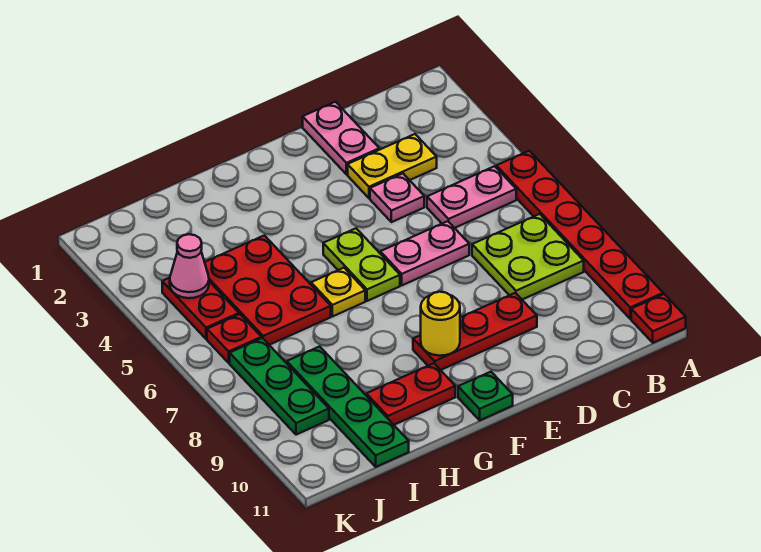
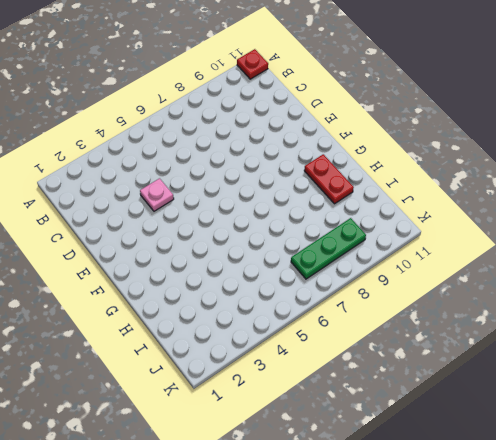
none -> red 1x6 plate [496,151,663,319]
none -> pink 1x2 plate [427,166,516,228]
none -> lime 2x2 plate [472,214,584,300]

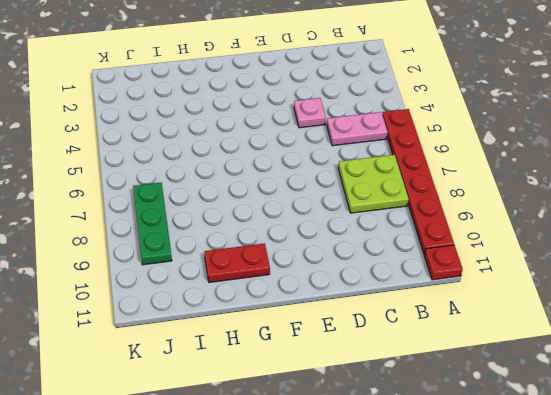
none -> yellow 1x2 plate [348,134,437,198]
none -> pink 1x2 plate [303,102,379,174]
none -> pink 1x2 plate [380,221,469,285]

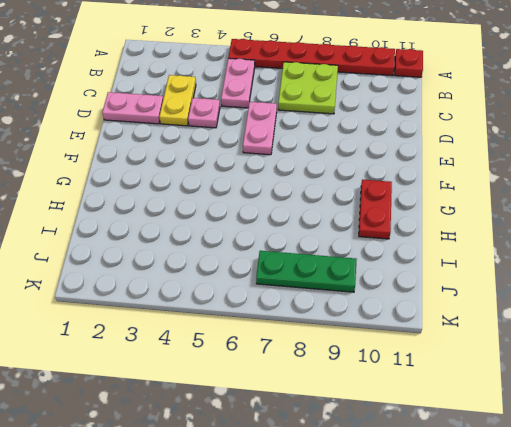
none -> red 1x3 plate [413,293,537,370]
none -> lime 1x2 plate [323,228,400,301]
none -> green 1x1 plate [458,372,513,420]

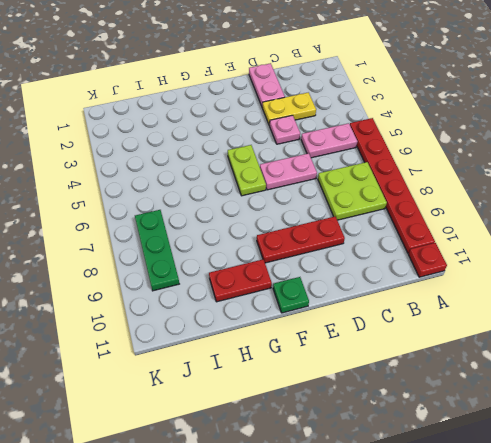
none -> yellow 1x1 plate [311,268,365,317]
none -> red 2x3 plate [205,235,331,345]
none -> green 1x4 plate [287,346,409,467]

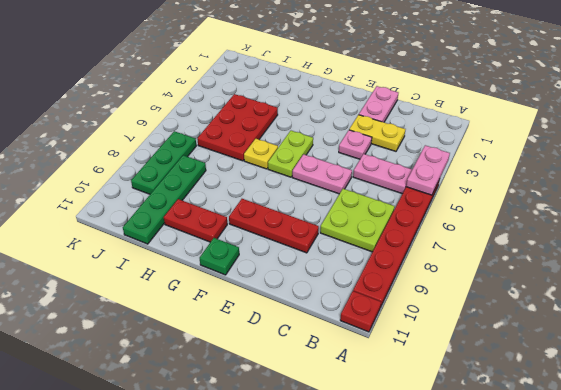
pink 1x2 plate [406,145,450,195] -> none
none -> red 1x2 plate [162,278,239,339]
none -> red 1x1 plate [207,314,262,363]
none -> yellow 1x1 round brick [421,292,460,356]

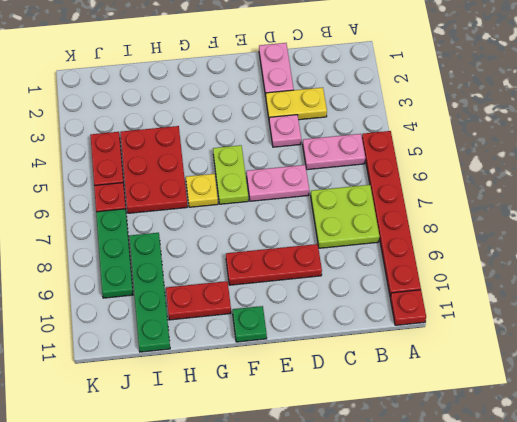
none -> yellow 1x1 round brick [421,292,460,356]
none -> pink 1x1 cone [170,234,209,298]

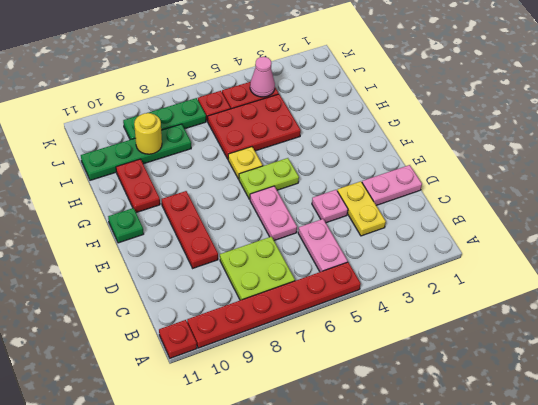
yellow 1x1 round brick [134,113,162,154] -> yellow 1x1 round brick moved to [421,292,460,356]

